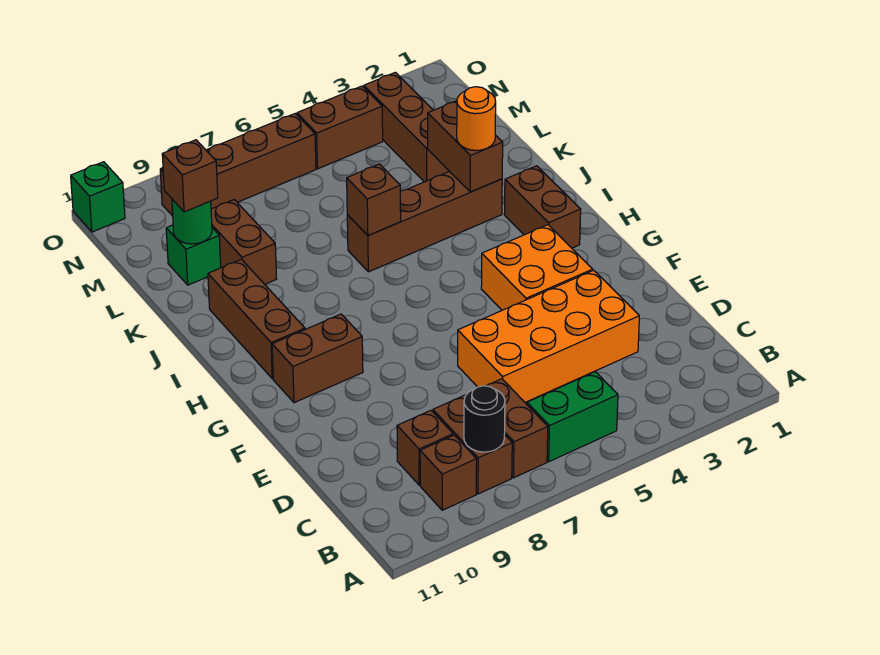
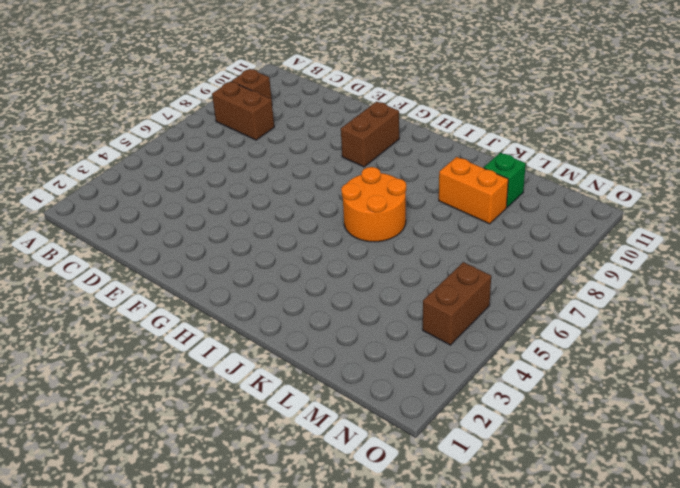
orange 2x2 round brick [341,167,406,242] -> brown 1x4 brick [347,171,502,272]
orange 1x2 brick [439,157,508,224] -> brown 1x2 brick [211,200,277,284]
none -> green 1x2 brick [527,372,618,462]
none -> brown 1x2 brick [487,379,548,478]
none -> brown 1x1 brick [397,410,453,485]

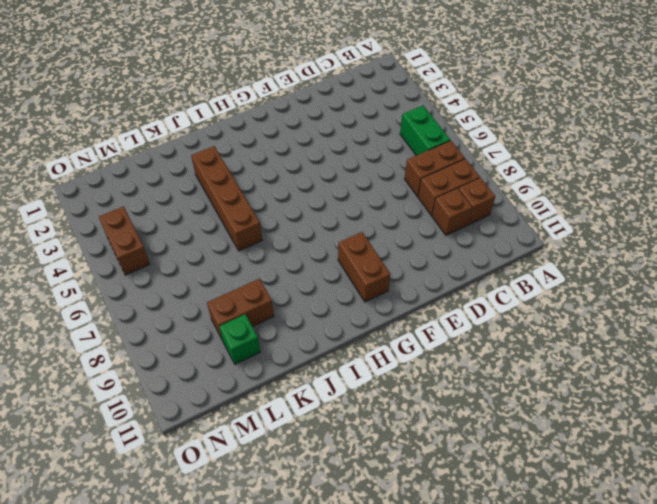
none -> orange 2x4 brick [458,270,639,402]
none -> orange 2x2 brick [481,225,593,310]
none -> brown 1x2 brick [504,166,581,248]

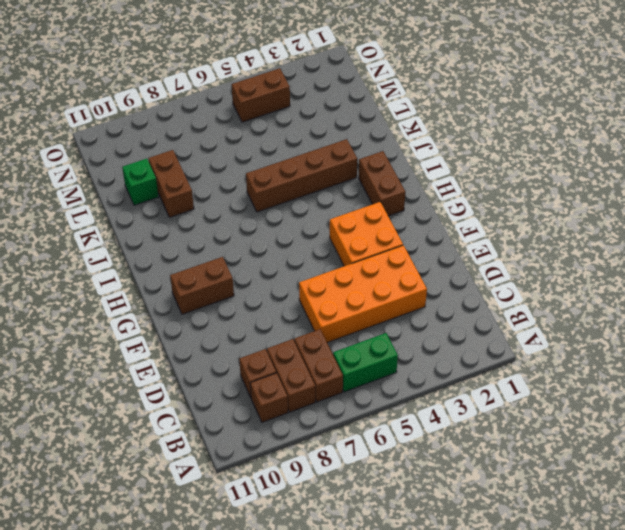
none -> brown 1x3 brick [208,259,305,379]
none -> brown 1x3 brick [364,72,449,182]
none -> brown 1x4 brick [160,114,316,216]

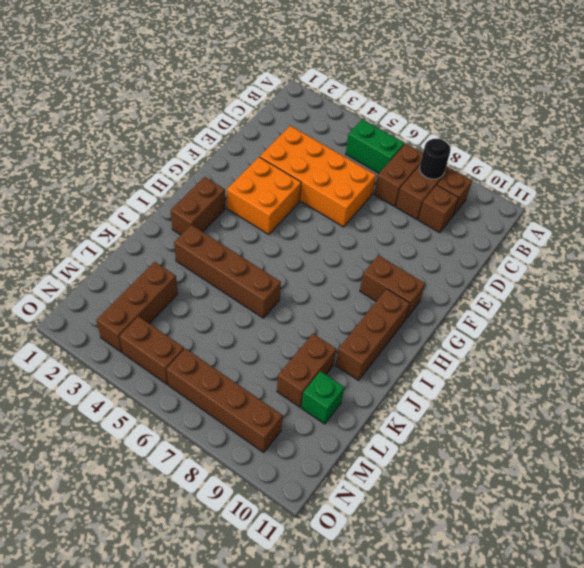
none -> green 1x1 brick [71,162,125,232]
none -> brown 1x2 brick [428,101,503,192]
none -> brown 1x1 brick [347,164,401,236]

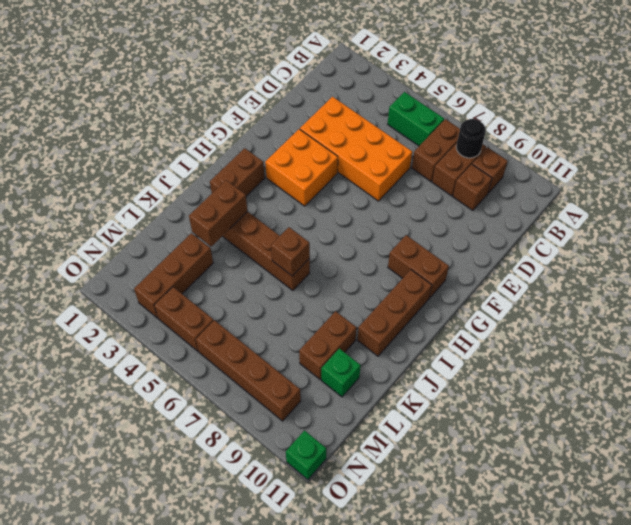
none -> green 1x1 round brick [172,199,212,244]
none -> orange 1x1 round brick [457,87,496,150]
none -> brown 1x1 brick [162,140,218,212]

